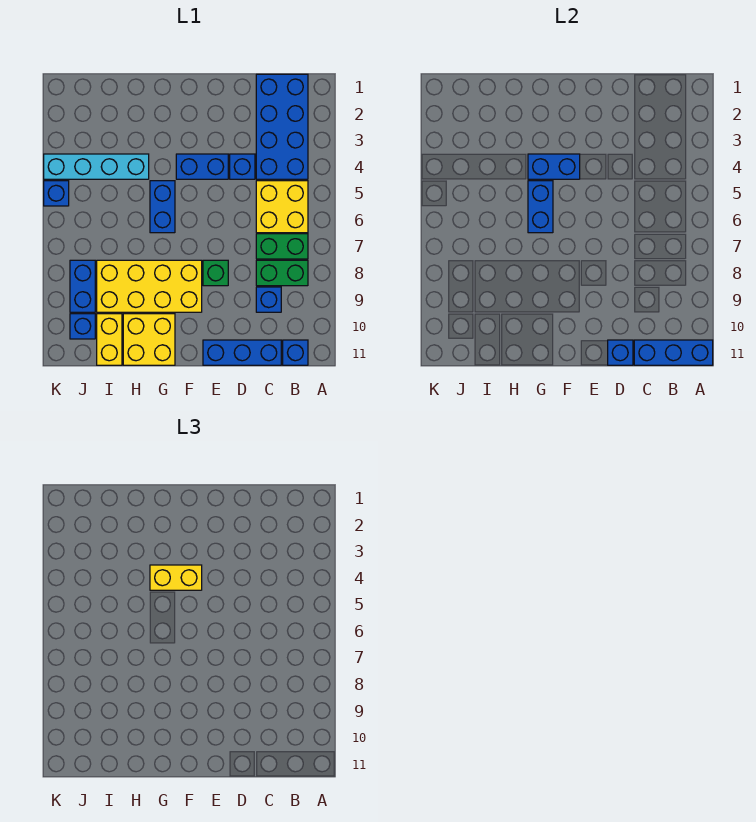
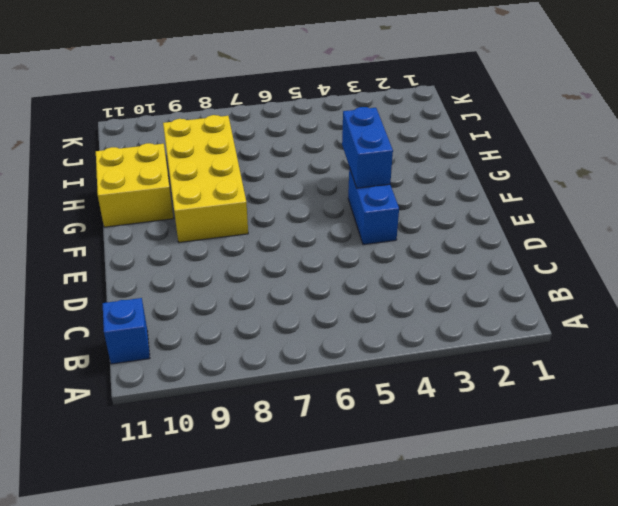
none -> blue 2x4 brick [256,74,308,179]
none -> yellow 2x2 brick [256,181,308,233]
none -> green 1x2 brick [256,234,308,259]

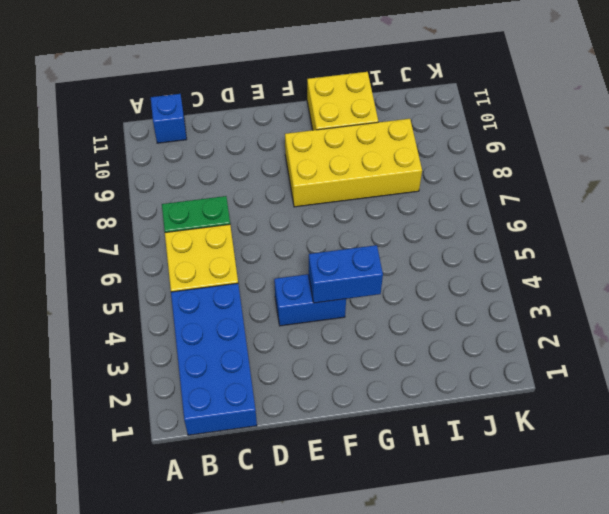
none -> green 1x2 brick [256,260,308,286]
none -> blue 1x1 brick [256,287,281,312]
none -> blue 1x3 brick [203,340,281,365]

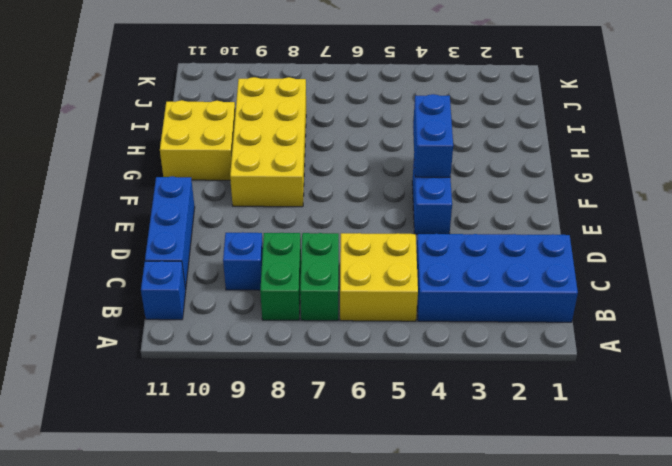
none -> blue 1x1 brick [230,154,255,179]
none -> green 1x1 brick [203,260,228,286]
none -> blue 1x2 brick [150,181,175,233]

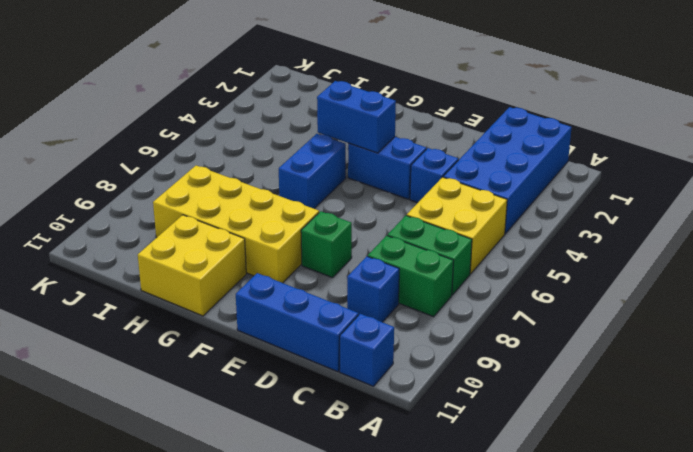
none -> cyan 1x4 brick [44,154,149,179]
none -> yellow 1x2 brick [97,314,122,365]
none -> blue 1x2 brick [70,260,95,312]

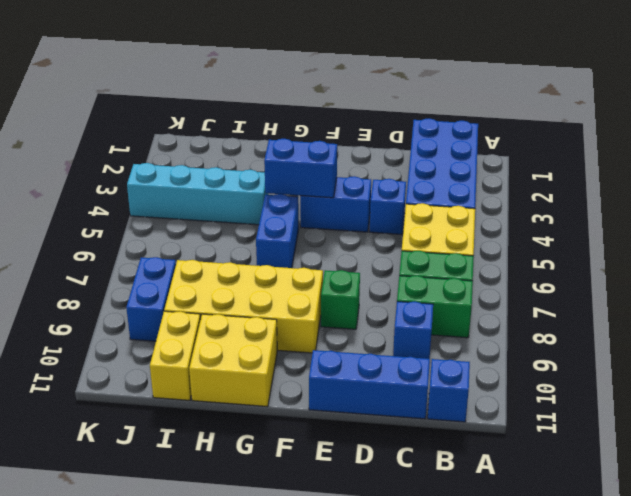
none -> blue 1x1 brick [70,314,95,339]
none -> blue 1x1 brick [44,181,69,206]
none -> blue 1x3 brick [634,340,713,365]

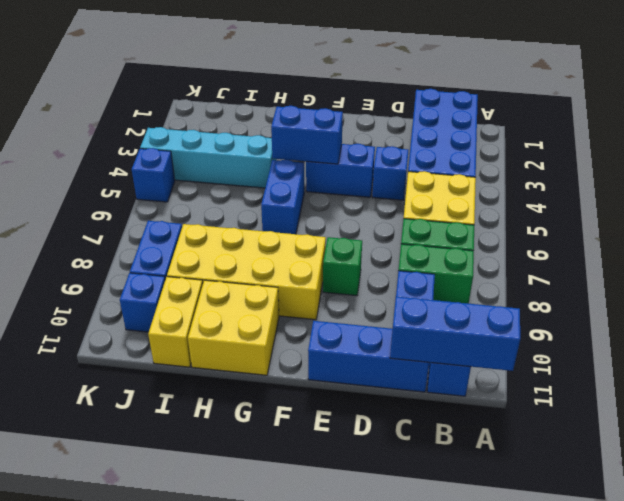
none -> blue 1x1 brick [608,340,633,365]
none -> blue 1x2 brick [528,181,553,233]
none -> yellow 1x2 brick [150,565,202,590]

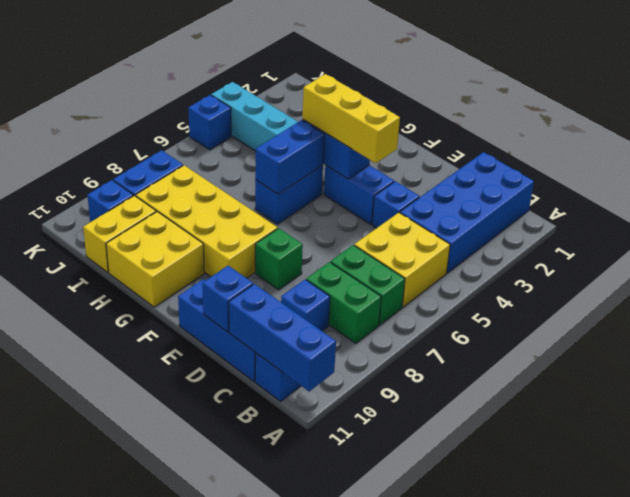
yellow 1x3 brick [303,74,400,163] -> yellow 1x2 brick [150,565,202,590]

